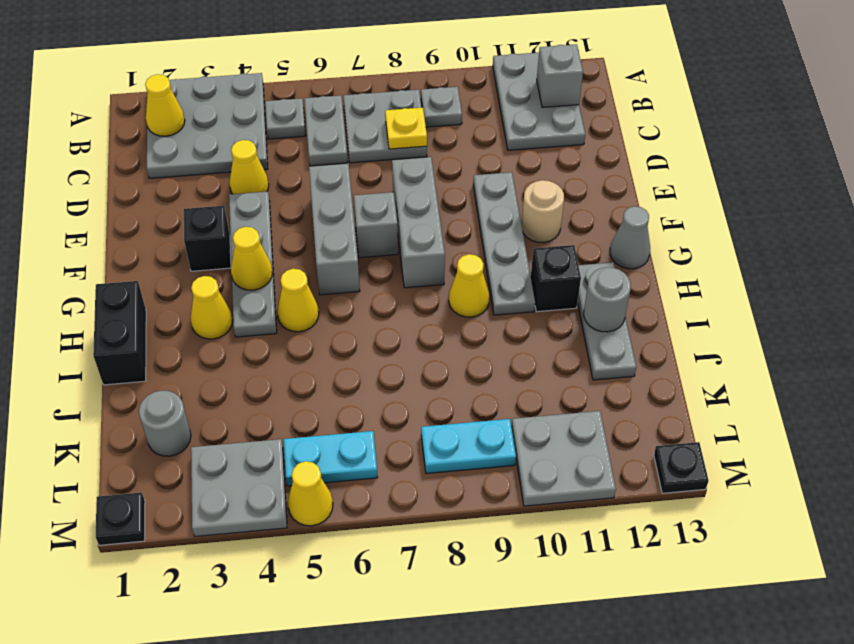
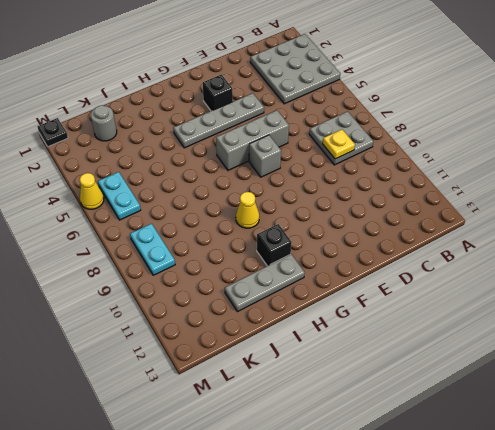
none -> grey 2x3 plate [493,53,585,150]
none -> grey 1x1 plate [265,98,306,139]
none -> grey 1x2 plate [304,96,348,166]
none -> grey 1x1 plate [421,87,462,127]

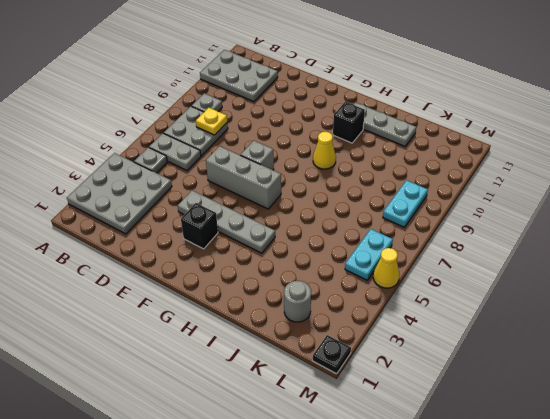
none -> yellow 1x1 cone [229,140,269,194]
none -> grey 1x3 brick [392,157,445,288]
none -> grey 1x4 plate [473,172,535,315]
none -> tan 1x1 round brick [522,180,564,243]

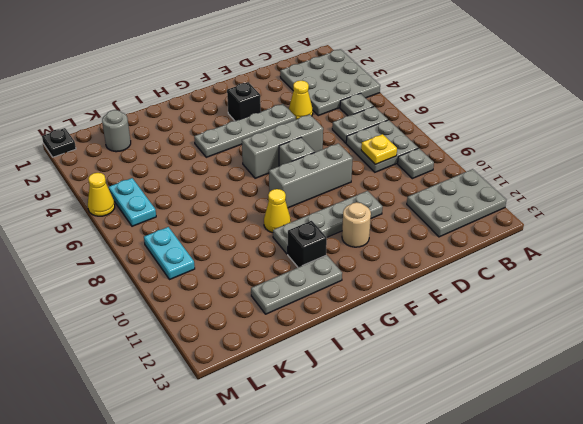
none -> grey 1x1 cone [610,206,650,269]
none -> black 1x2 brick [93,281,146,385]
none -> yellow 1x1 cone [191,276,233,339]
none -> yellow 1x1 cone [277,269,319,332]

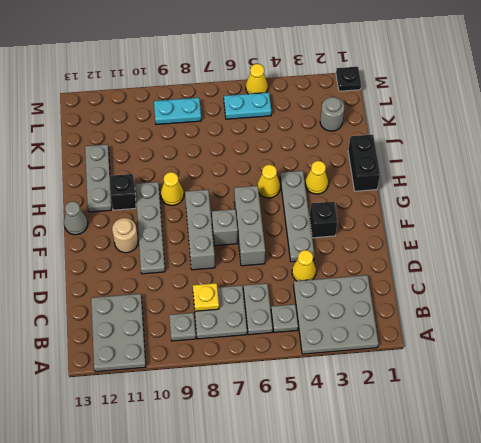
none -> grey 2x2 plate [191,439,287,536]
none -> grey 2x2 plate [511,411,616,506]
none -> black 1x1 plate [654,442,709,493]
none -> yellow 1x1 cone [145,74,185,136]

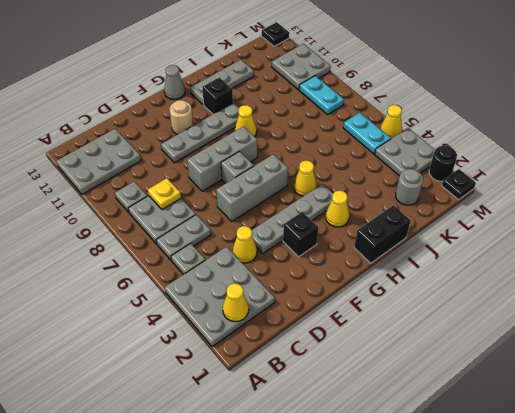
black 1x1 round brick [429,146,457,182] -> none
none -> grey 1x1 brick [537,44,583,107]
none -> yellow 1x1 cone [231,227,273,290]
none -> grey 1x1 round brick [584,267,631,332]

